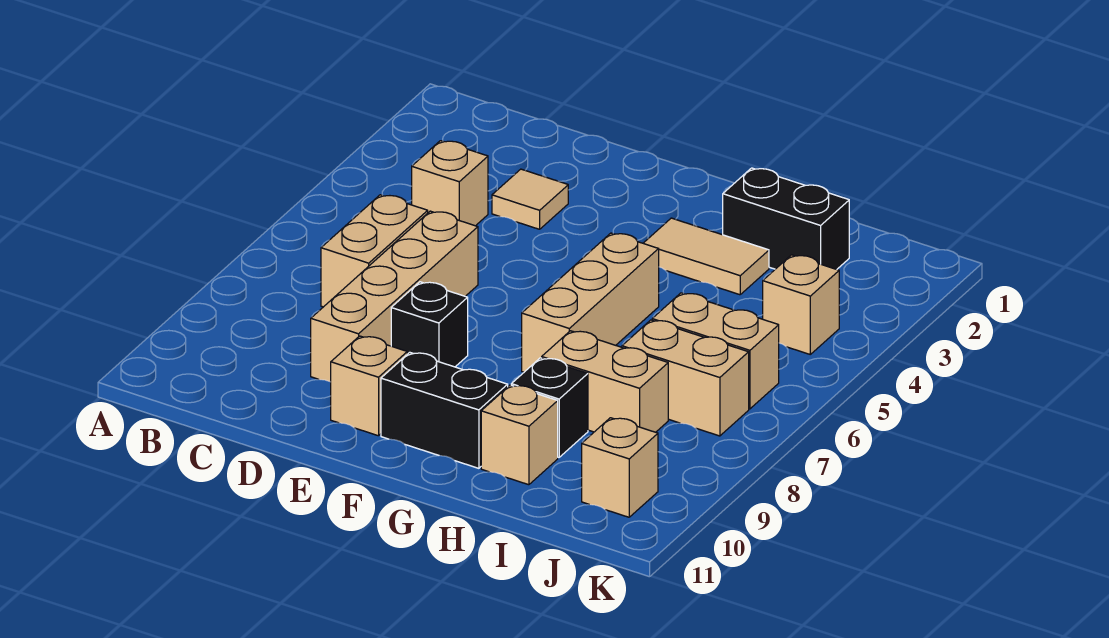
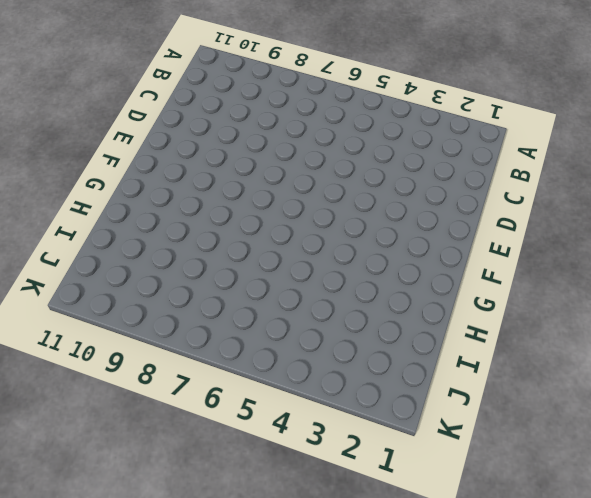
none -> tan 1x1 brick [412,141,488,226]
none -> tan 1x2 brick [321,195,428,307]
none -> tan 1x1 tile [492,169,568,229]

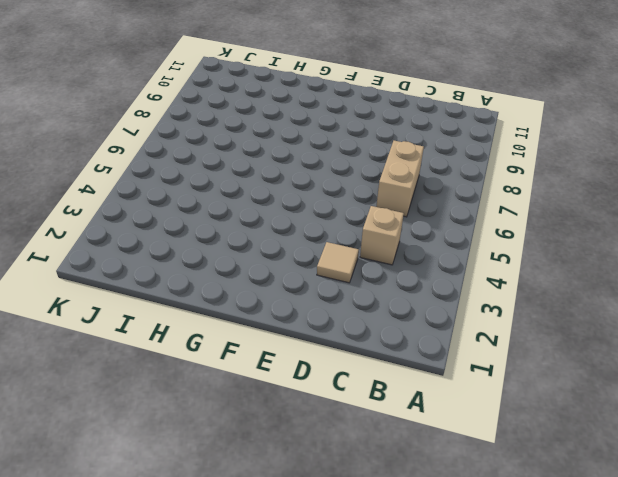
none -> tan 1x4 brick [311,211,478,382]
none -> black 1x1 brick [391,282,468,367]
none -> tan 1x1 brick [331,336,407,436]

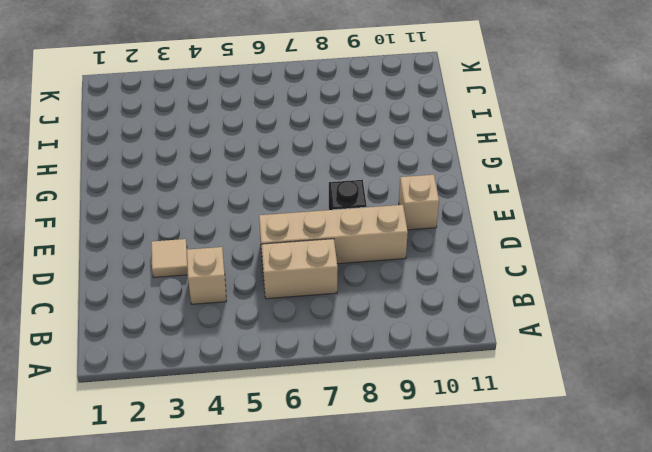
none -> black 1x2 brick [381,352,508,468]
none -> tan 1x2 tile [643,218,769,295]
none -> tan 1x3 brick [522,233,659,372]

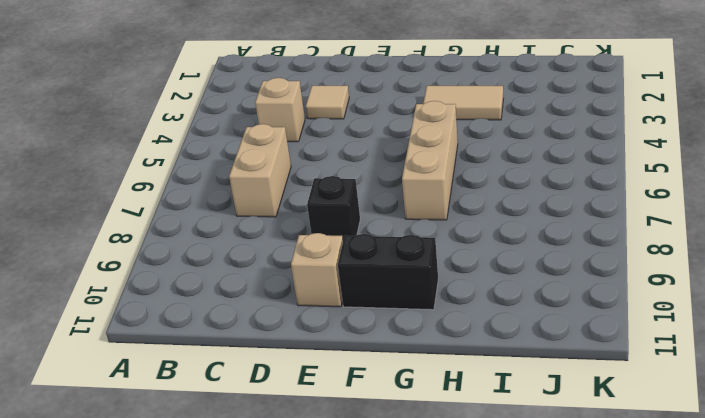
none -> tan 1x4 brick [311,211,478,382]
none -> black 1x2 brick [723,168,849,269]
none -> tan 1x2 brick [542,331,668,432]

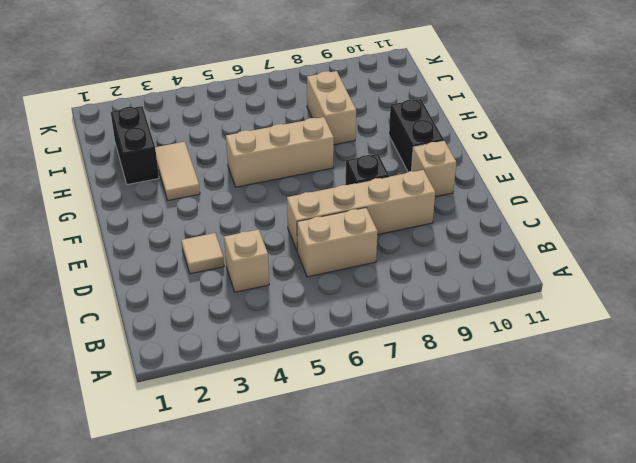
none -> black 1x1 brick [511,358,588,457]
none -> tan 1x1 brick [481,385,558,485]
none -> tan 1x2 brick [652,293,779,409]

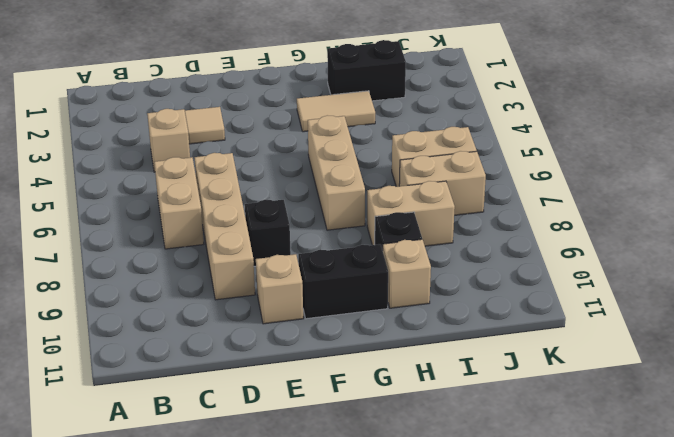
none -> tan 1x1 brick [763,255,839,354]
none -> tan 1x1 brick [582,418,658,517]

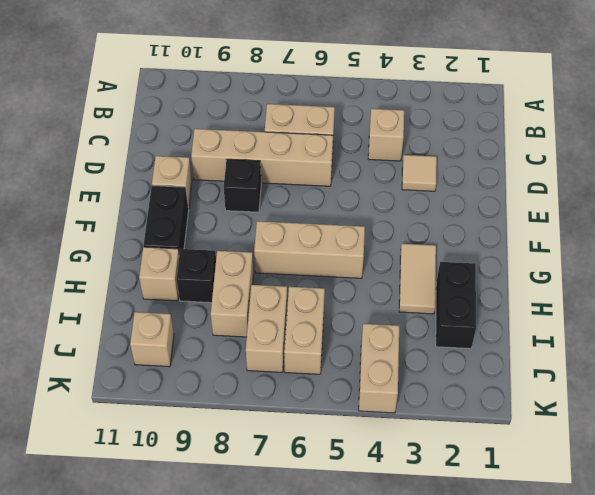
tan 1x2 brick [359,324,399,413] -> tan 1x1 brick [763,255,839,354]

